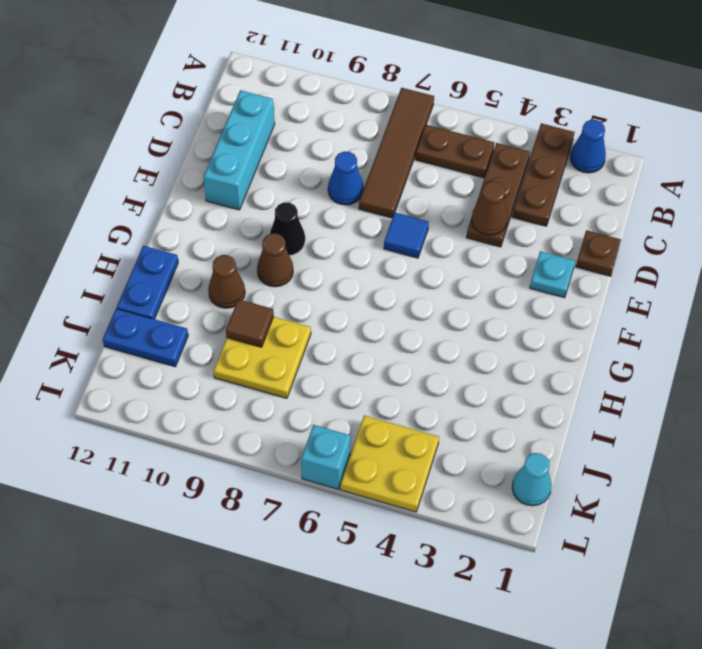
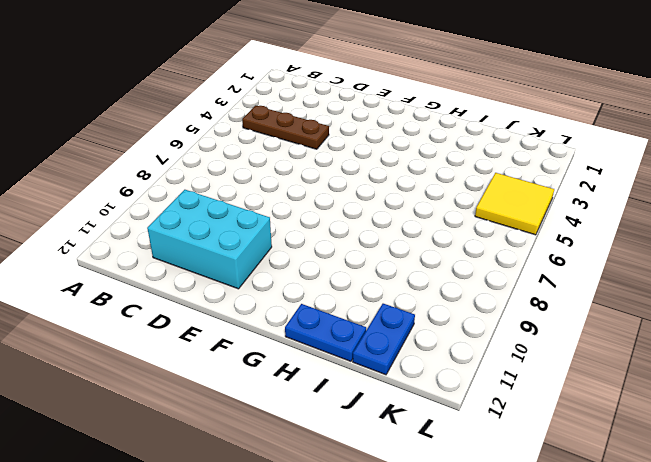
cyan 2x3 brick [147,190,272,289] -> cyan 1x3 brick [203,90,275,210]
yellow 2x2 tile [475,173,554,235] -> yellow 2x2 plate [340,415,439,512]
none -> blue 1x1 cone [570,120,606,173]
none -> brown 1x3 plate [512,123,575,226]
none -> brown 1x4 tile [359,88,434,218]

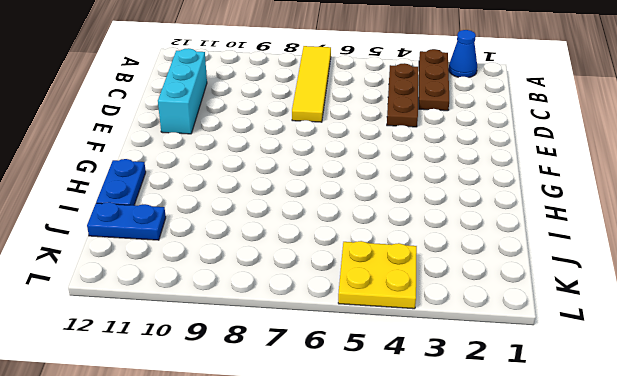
yellow 1x4 tile [292,46,331,122] -> brown 1x4 tile [359,88,434,218]
none -> brown 1x2 plate [416,125,494,178]
none -> brown 1x1 plate [576,230,621,276]
none -> blue 1x1 cone [328,152,363,205]

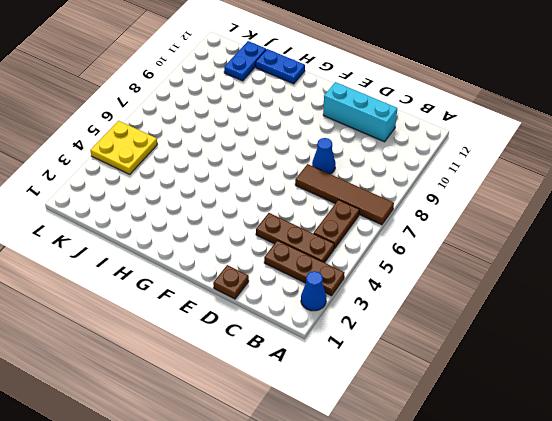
none -> cyan 1x1 plate [530,251,575,298]
none -> blue 1x1 tile [384,213,429,258]
none -> black 1x1 cone [270,202,305,255]

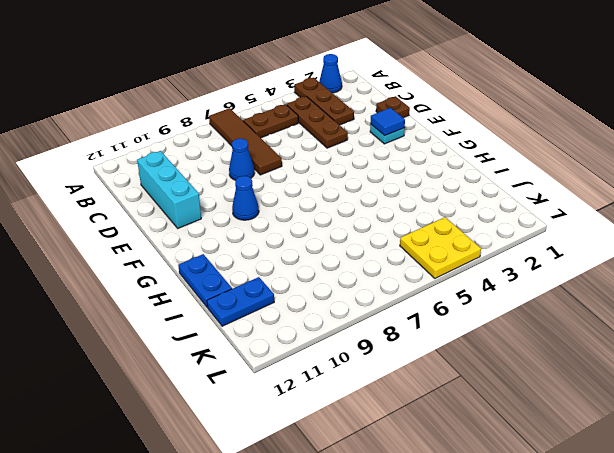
blue 1x1 tile [370,108,405,136] -> blue 1x1 tile moved to [384,213,429,258]
blue 1x1 cone [232,176,259,220] -> black 1x1 cone [270,202,305,255]
none -> brown 1x1 cone [257,233,293,287]
none -> brown 1x1 cone [208,255,245,308]
none -> yellow 2x2 plate [214,317,311,398]

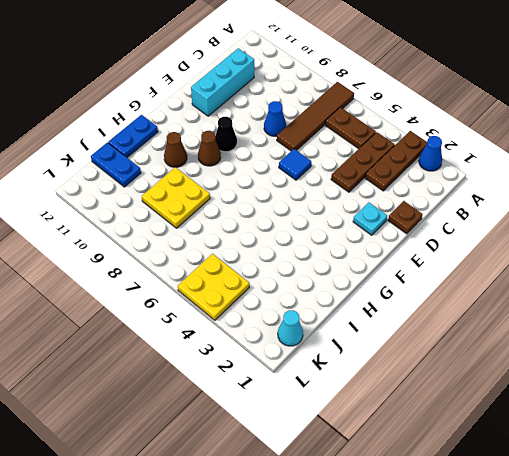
none -> cyan 1x1 brick [301,425,351,489]
none -> brown 1x1 cone [472,181,508,235]
none -> brown 1x1 tile [226,299,274,347]

